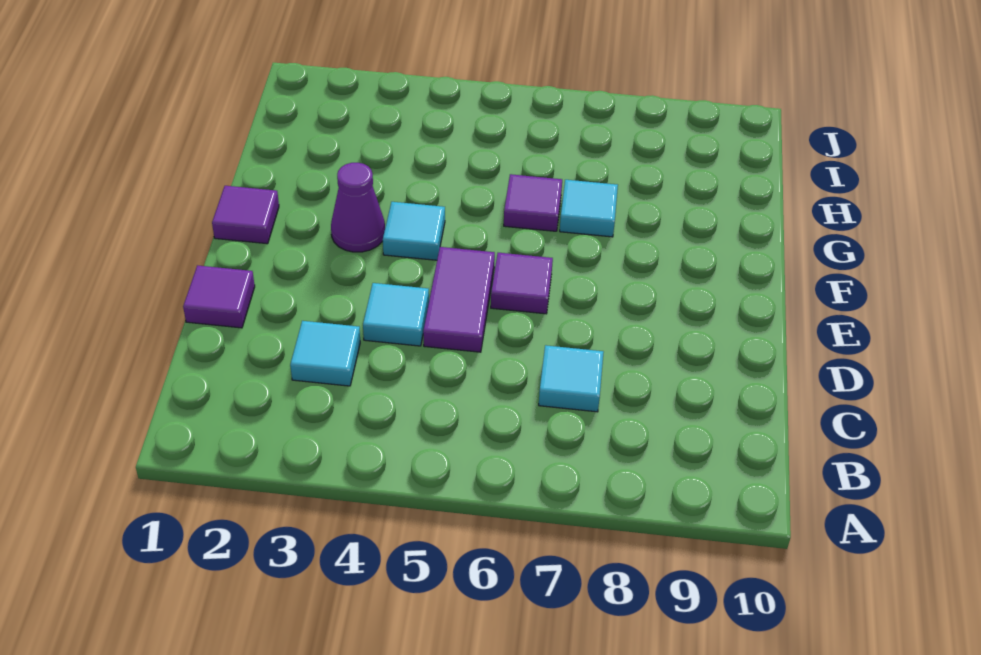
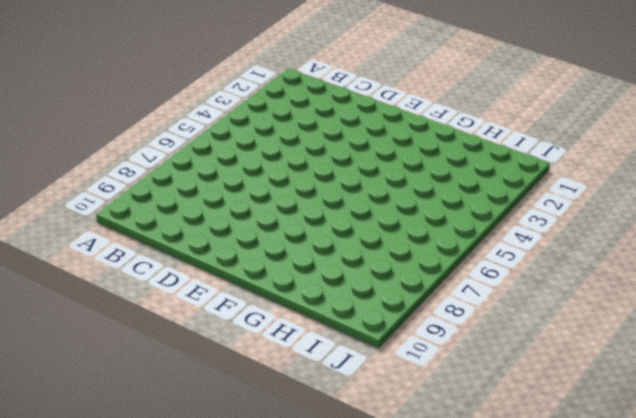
none -> cyan 1x1 tile [290,321,360,386]
none -> cyan 1x1 tile [539,345,604,412]

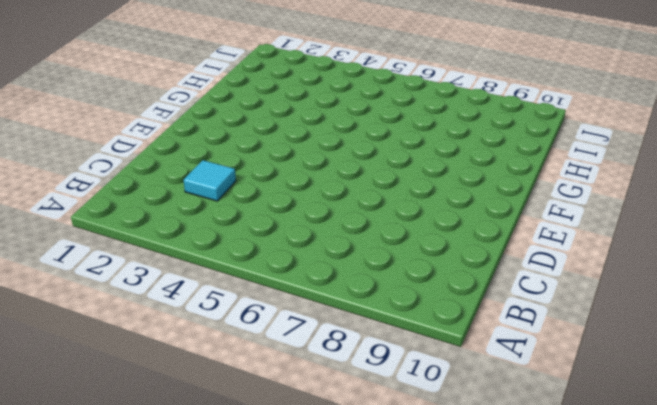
none -> cyan 1x1 tile [539,345,604,412]
none -> purple 1x1 tile [183,265,255,328]

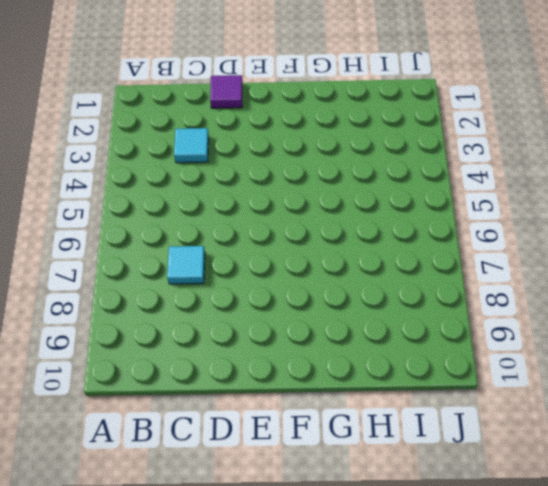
none -> cyan 1x1 tile [363,283,429,346]
none -> purple 1x2 tile [423,247,495,352]

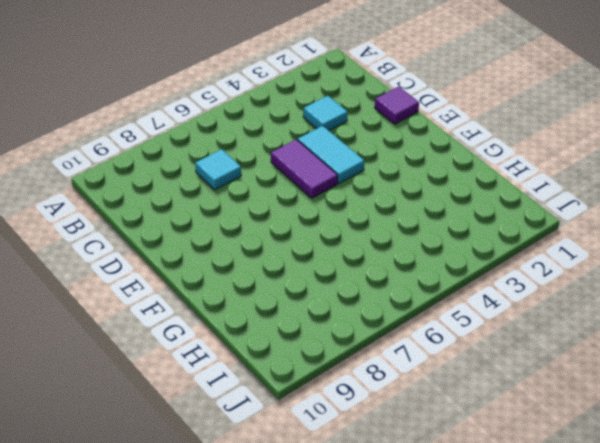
cyan 1x2 tile [298,126,364,183] -> cyan 1x1 tile [363,283,429,346]
none -> purple 1x1 tile [491,253,553,314]
none -> purple 1x1 tile [212,186,279,244]

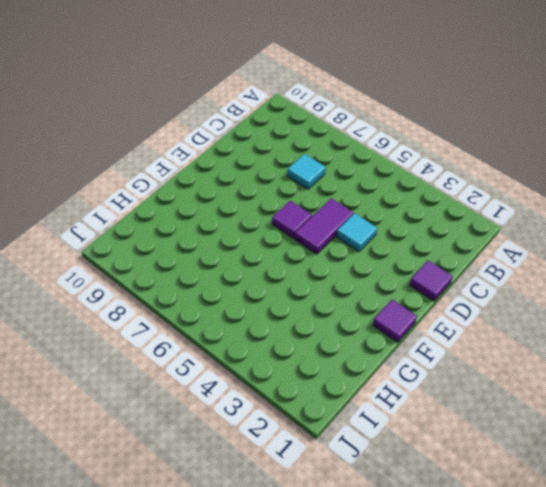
none -> cyan 1x1 tile [290,321,360,386]
none -> purple 1x1 cone [331,163,385,252]

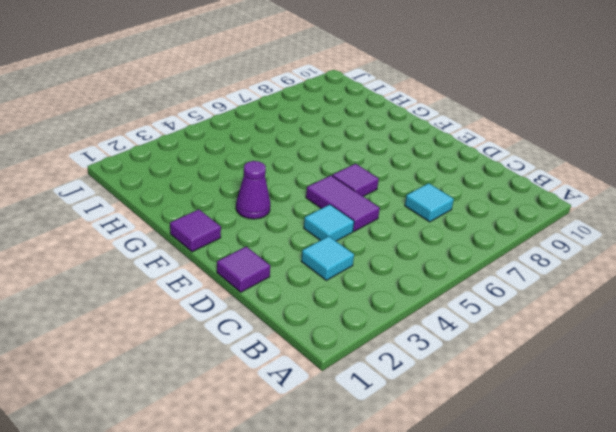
none -> cyan 1x1 tile [383,202,445,260]
none -> purple 1x1 tile [504,174,562,231]

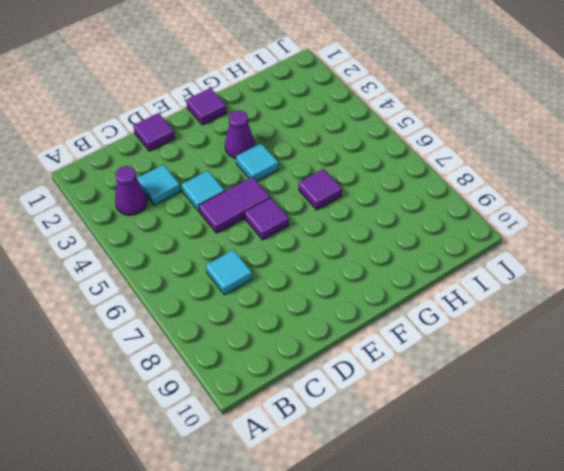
purple 1x1 cone [115,166,147,215] -> none
none -> cyan 1x1 tile [560,180,618,237]

